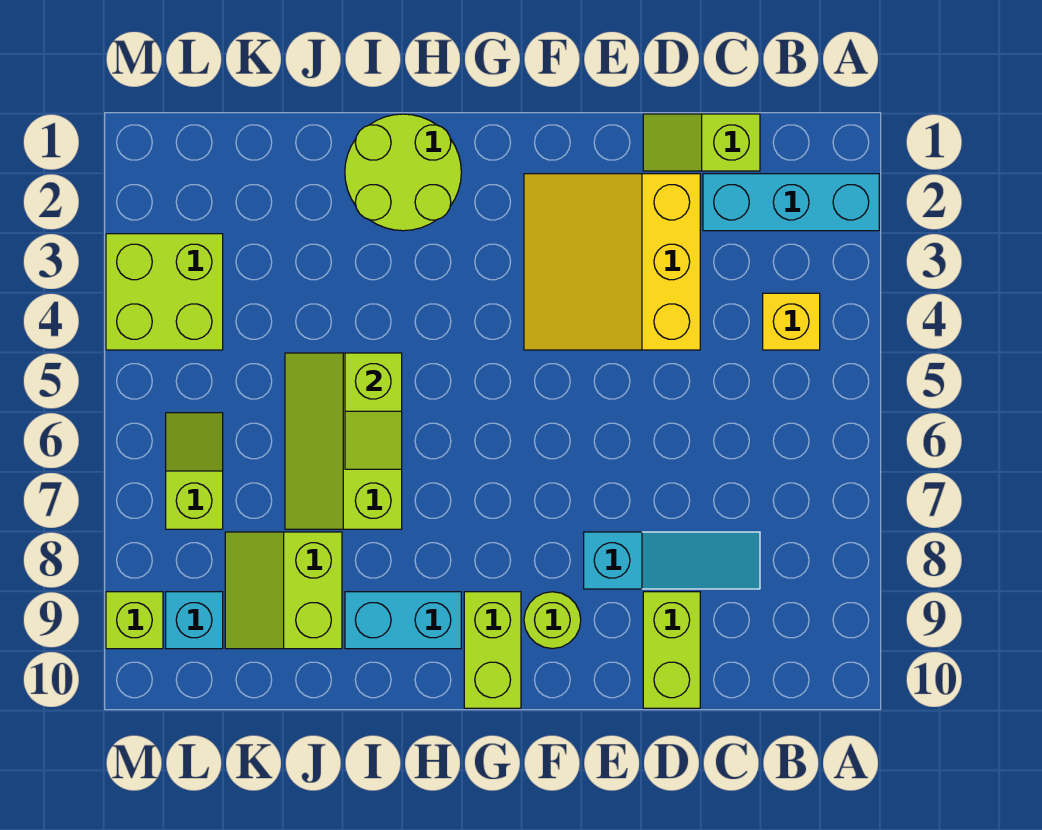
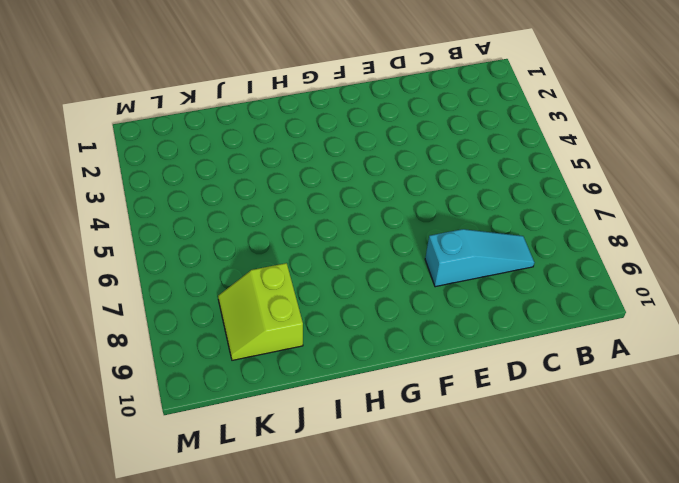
none -> cyan 1x3 brick [703,174,879,231]
none -> yellow 1x1 brick [763,293,820,350]
none -> lime 1x2 slope [643,114,760,171]

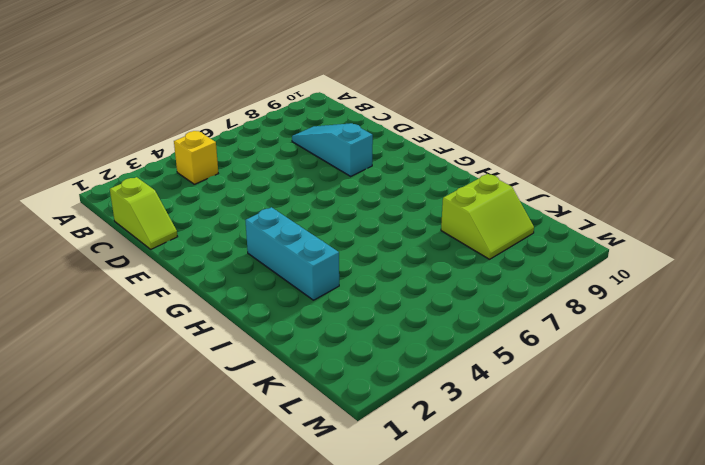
cyan 1x3 brick [245,207,339,300] -> cyan 1x3 brick moved to [703,174,879,231]
none -> yellow 3x3 slope [524,174,700,350]
none -> lime 1x2 brick [643,592,700,708]
none -> lime 1x1 round brick [524,592,581,649]

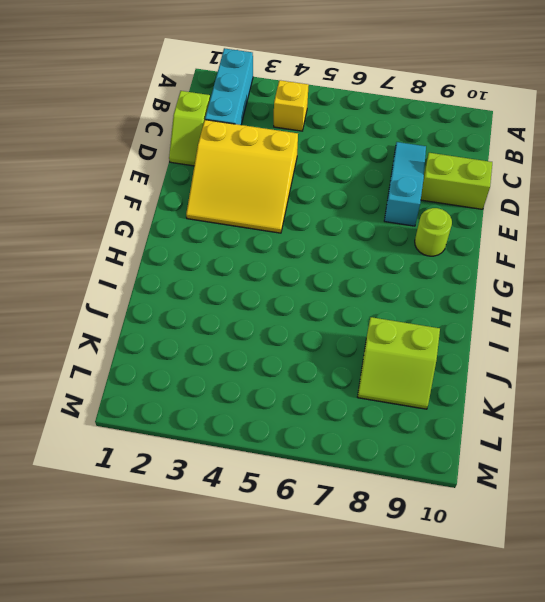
none -> lime 1x2 brick [464,592,521,708]
none -> lime 2x2 round brick [345,114,461,231]
none -> cyan 1x2 brick [345,592,461,649]

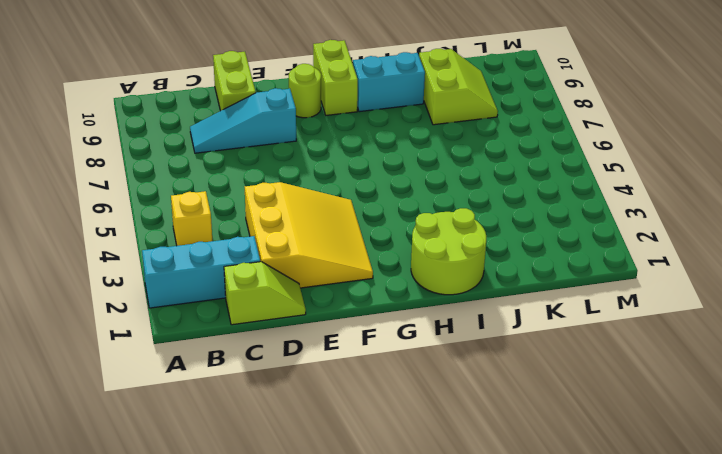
none -> lime 2x3 slope [285,353,402,529]
none -> lime 2x2 brick [106,234,223,350]
none -> lime 1x2 slope [166,413,223,529]

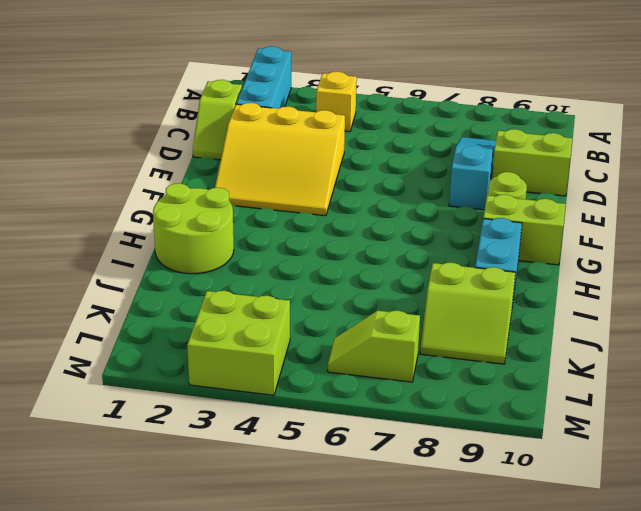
none -> lime 2x3 slope [285,353,402,529]
none -> cyan 1x1 brick [166,592,223,649]
none -> lime 1x1 brick [106,592,163,649]

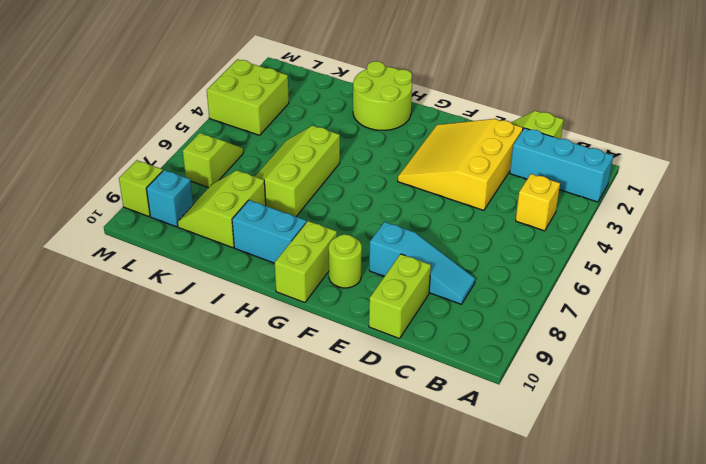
none -> lime 1x2 slope [345,353,402,469]

